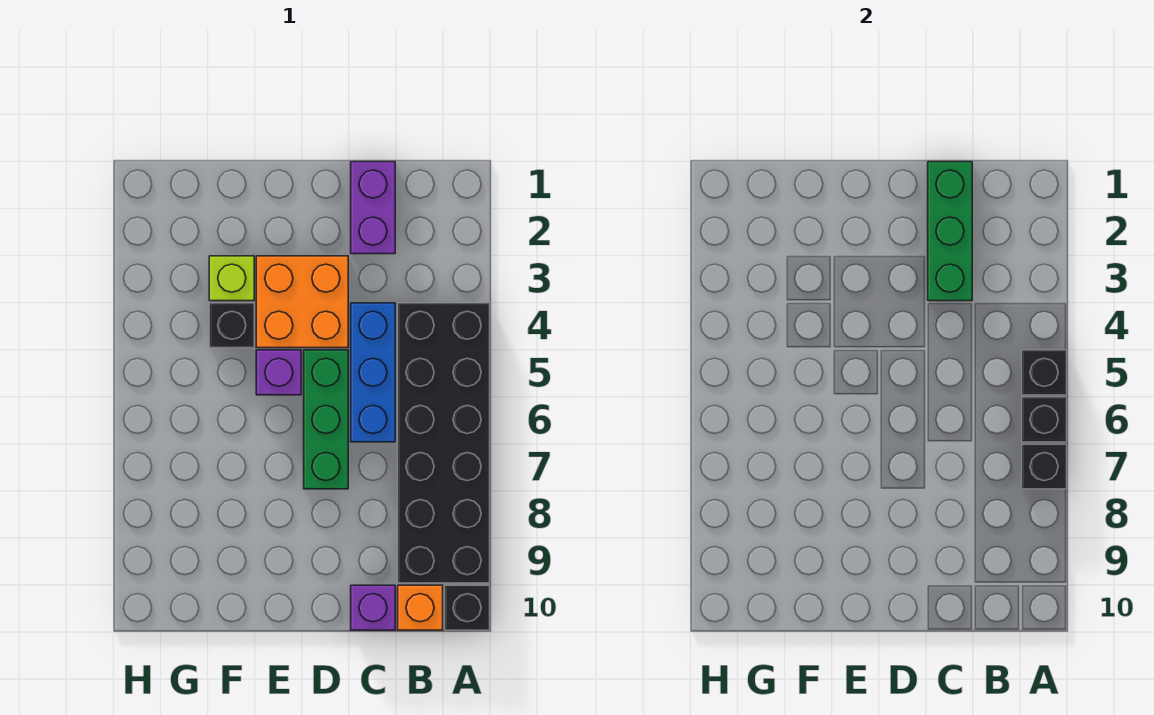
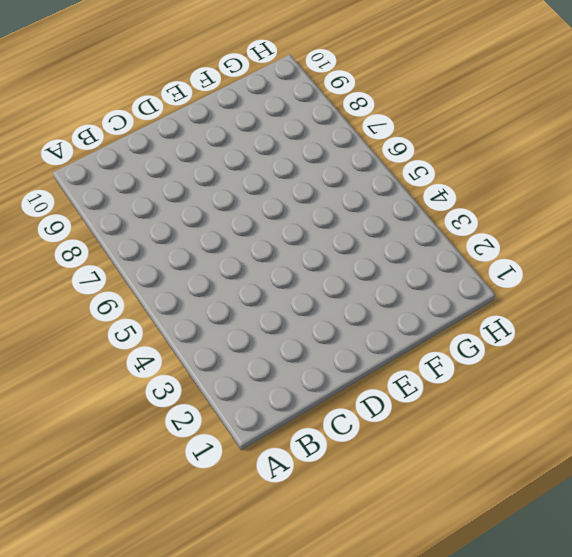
none -> black 2x6 brick [398,303,490,583]
none -> black 1x1 brick [445,585,490,630]
none -> orange 1x1 brick [398,585,443,630]

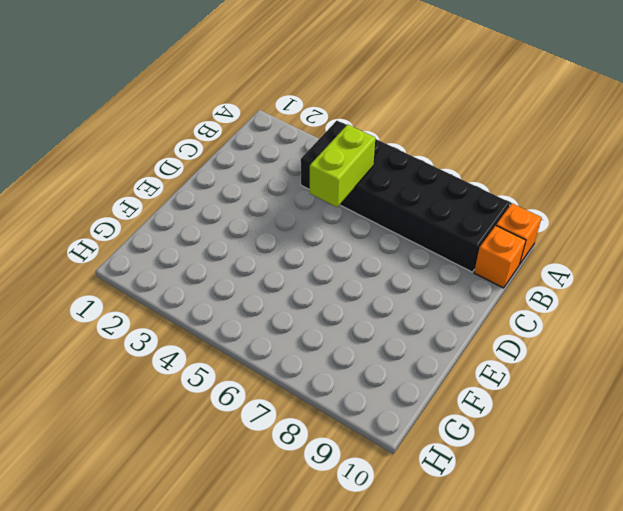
orange 1x1 brick [496,203,542,265] -> black 1x1 brick [445,585,490,630]
lime 1x2 brick [310,124,375,207] -> none
none -> purple 1x2 brick [351,162,395,254]
none -> blue 1x3 brick [351,303,395,442]
none -> purple 1x1 brick [351,585,395,630]

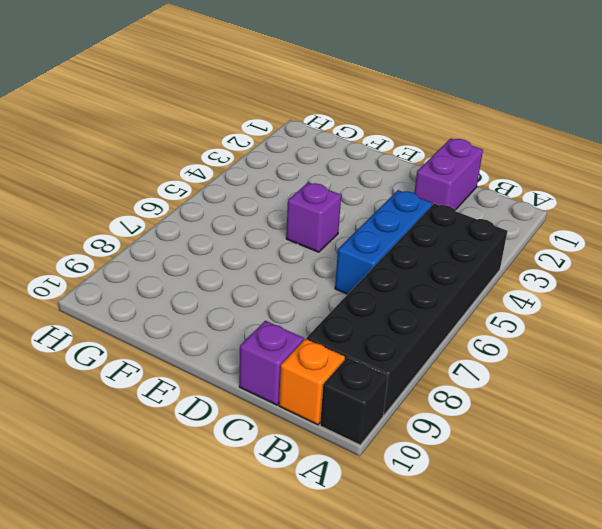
none -> orange 2x2 brick [256,256,348,348]
none -> green 1x3 brick [304,350,348,489]
none -> lime 1x1 brick [209,256,254,301]

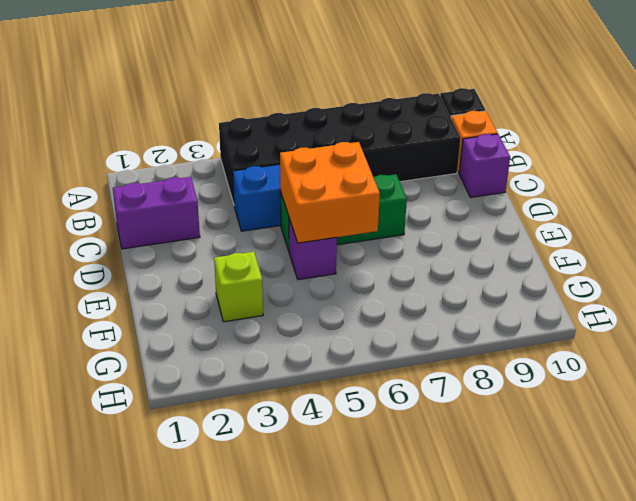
orange 2x2 brick [280,142,380,243] -> orange 2x2 brick moved to [256,256,348,348]
none -> black 1x1 brick [209,303,254,348]
none -> black 1x1 brick [1022,350,1067,395]
none -> black 1x1 brick [1022,397,1067,442]

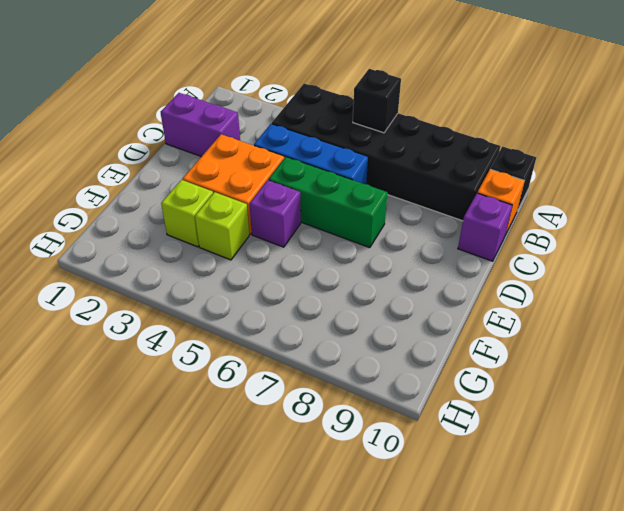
lime 1x1 brick [195,192,249,260] -> black 1x1 brick [209,303,254,348]
none -> black 1x1 brick [1022,350,1067,395]
none -> black 1x1 brick [1022,444,1067,489]
none -> green 1x3 brick [928,162,972,301]

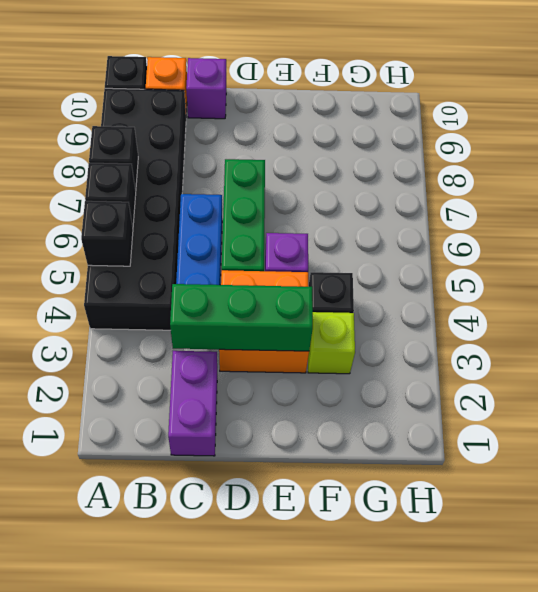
green 1x3 brick [170,284,313,351] -> green 1x3 brick turned to [928,162,972,301]

